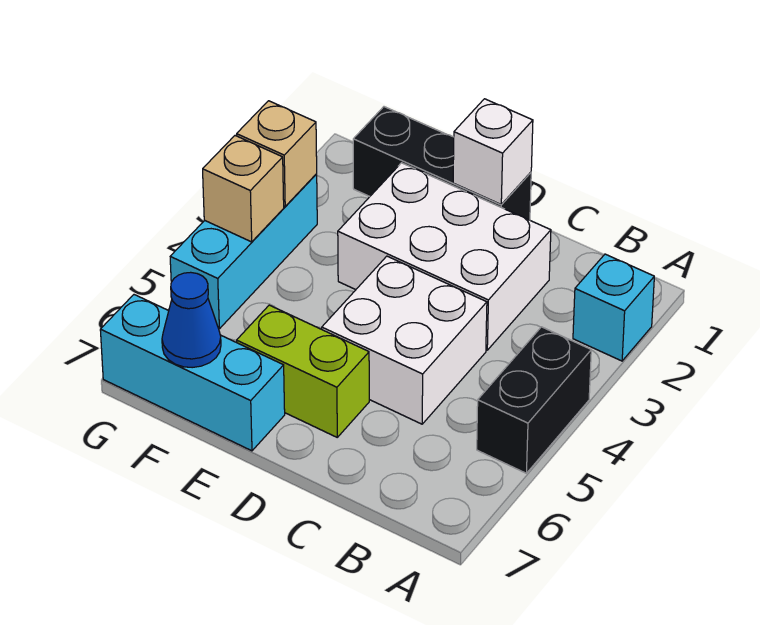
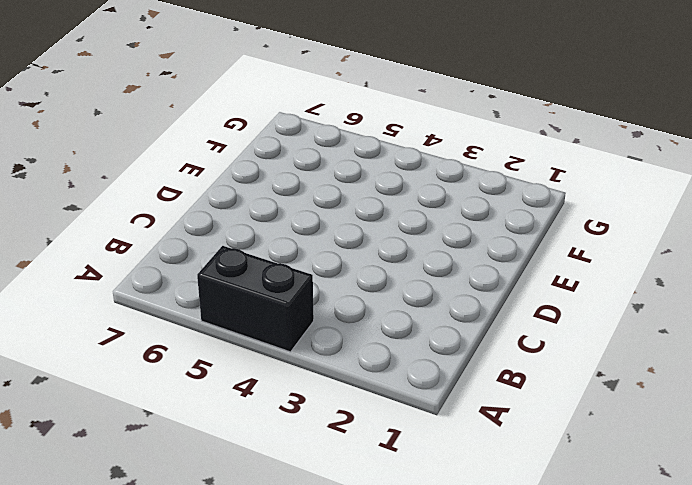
none -> cyan 1x1 brick [573,254,654,361]
none -> white 2x3 brick [338,163,551,350]
none -> white 2x2 brick [322,256,487,424]

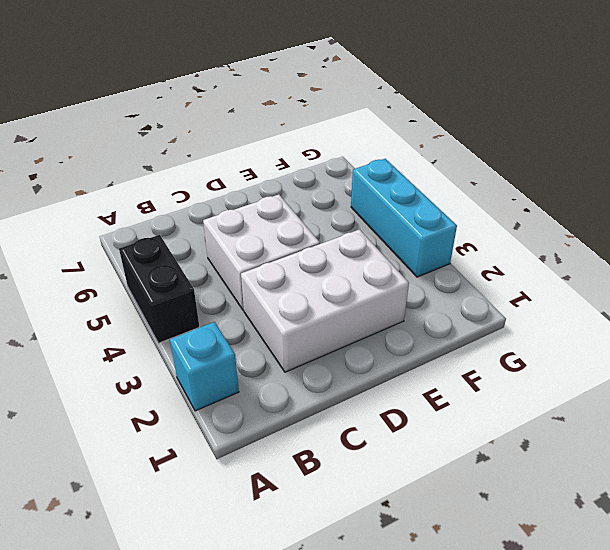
none -> black 1x3 brick [353,107,531,220]
none -> lime 1x2 brick [237,305,369,437]
none -> cyan 1x3 brick [100,295,285,451]

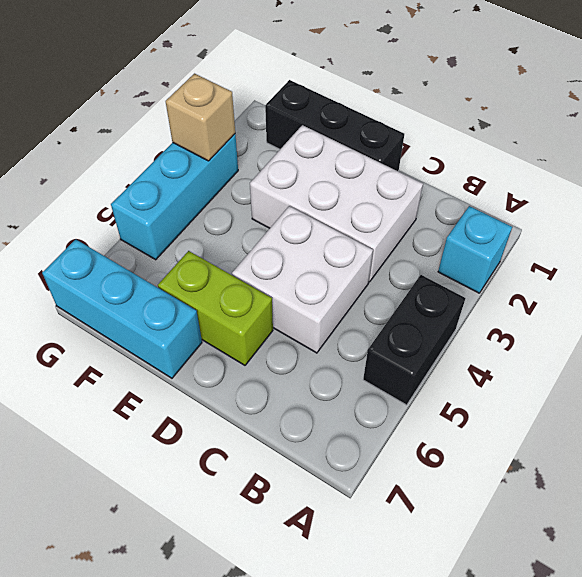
none -> white 1x1 brick [453,99,533,204]
none -> blue 1x1 cone [162,272,221,368]
none -> tan 1x1 brick [203,136,284,242]

